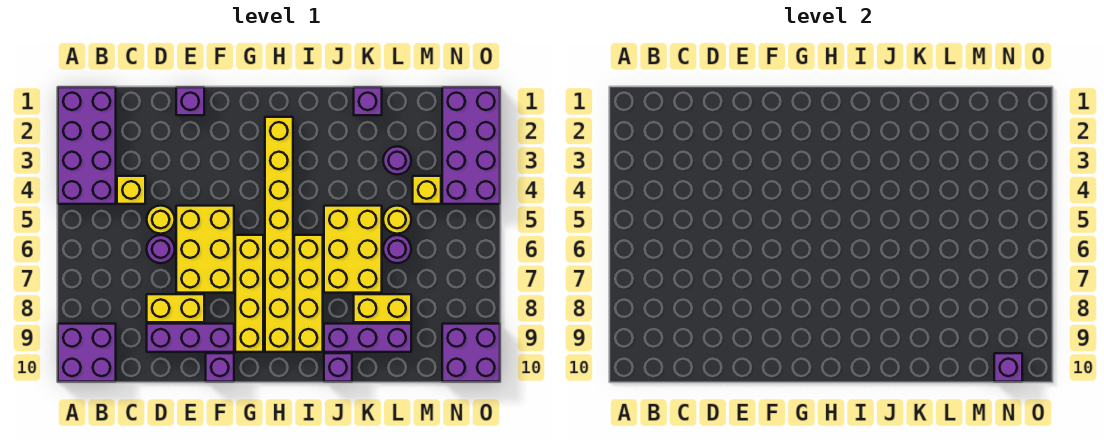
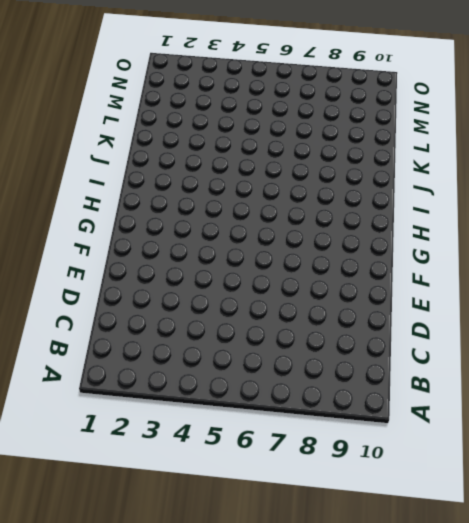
none -> purple 2x4 brick [58,87,116,204]
none -> purple 2x2 brick [58,324,116,382]
none -> yellow 1x1 brick [117,176,145,204]

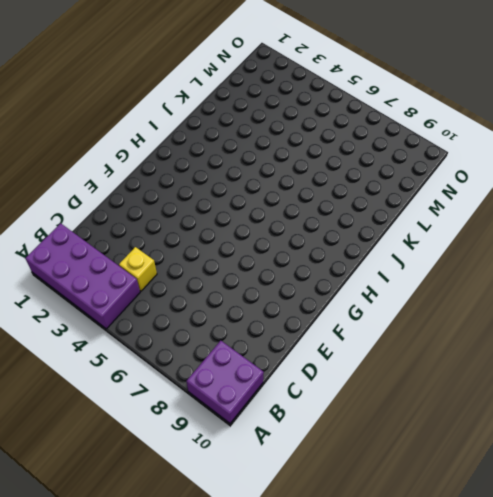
none -> yellow 1x1 round brick [147,206,175,234]
none -> purple 1x1 round brick [147,235,175,263]
none -> yellow 1x2 brick [147,294,204,322]

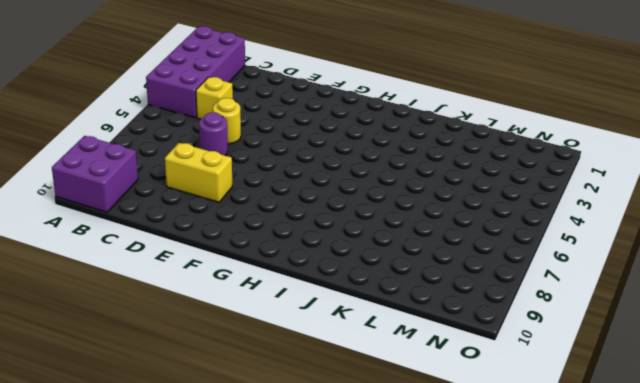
none -> purple 1x3 brick [147,324,234,352]
none -> purple 1x1 brick [176,87,204,115]
none -> yellow 2x3 brick [176,206,234,293]

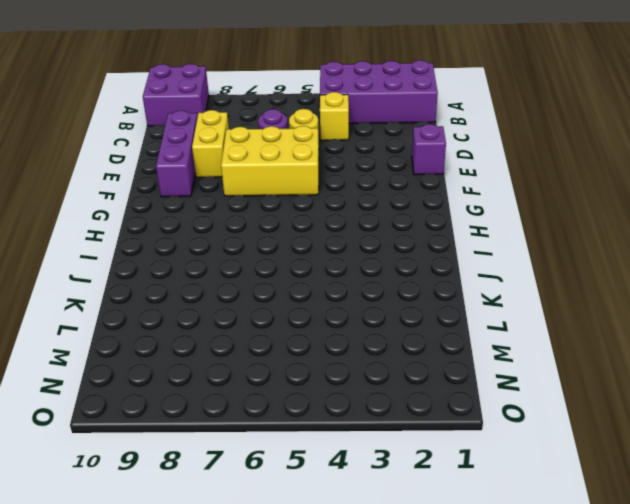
none -> purple 1x1 brick [206,353,234,382]
none -> yellow 1x4 brick [235,235,263,352]
none -> yellow 1x8 brick [265,117,293,352]

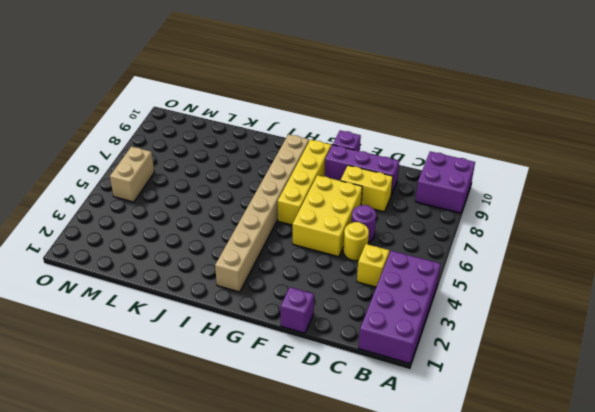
tan 1x8 brick [215,134,309,292] -> yellow 1x8 brick [265,117,293,352]
tan 1x2 brick [110,147,154,202] -> none
none -> yellow 1x4 brick [294,235,323,352]
none -> yellow 2x3 brick [324,206,382,293]
none -> purple 1x3 brick [324,324,411,352]

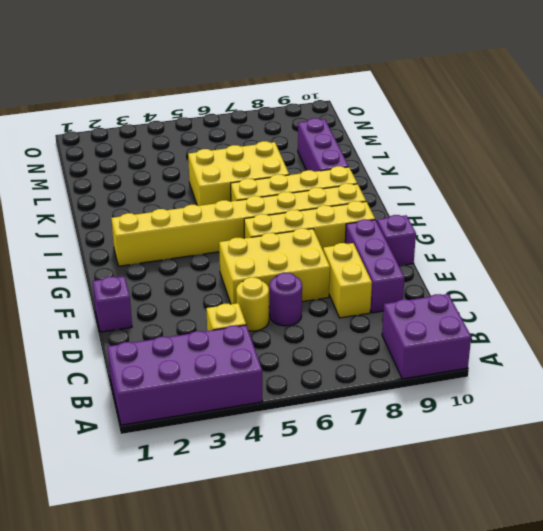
none -> purple 1x1 brick [324,353,352,382]
none -> purple 1x1 brick [354,87,382,115]
none -> yellow 1x2 brick [354,294,411,322]

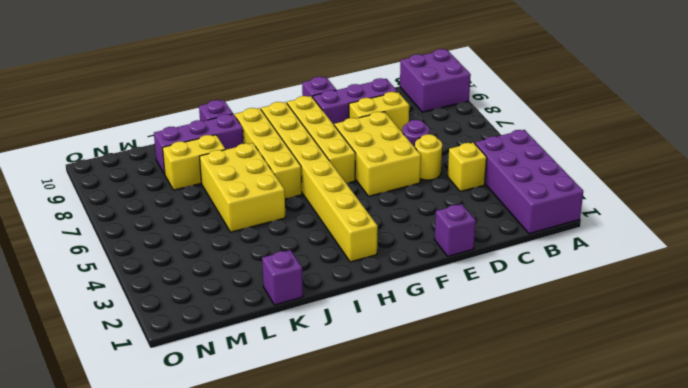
none -> purple 1x1 round brick [383,146,411,175]
none -> yellow 1x1 round brick [383,206,411,234]
none -> purple 1x1 round brick [383,235,411,263]

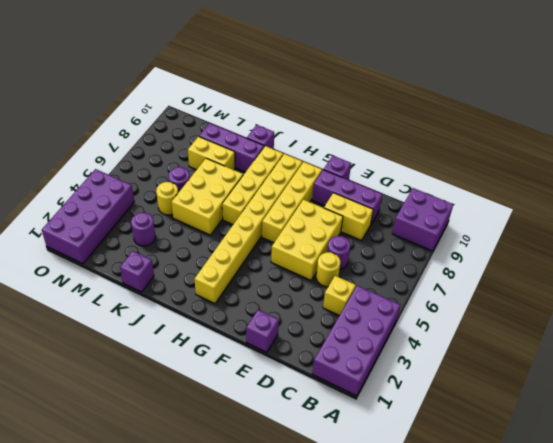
none -> yellow 1x1 brick [413,176,441,204]
none -> purple 2x2 brick [442,324,500,382]
none -> purple 1x1 brick [994,353,1022,382]

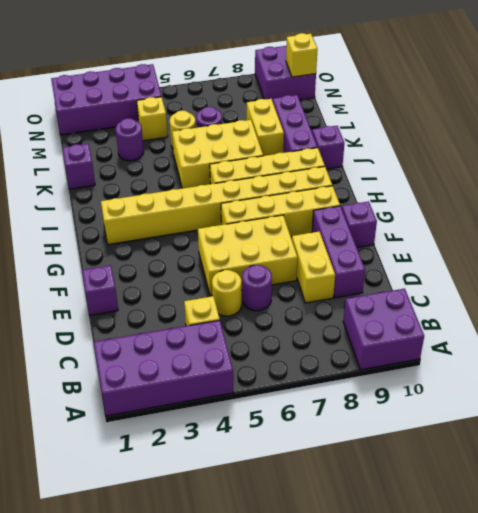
yellow 1x1 brick [286,33,317,77] -> purple 1x1 brick [994,353,1022,382]

